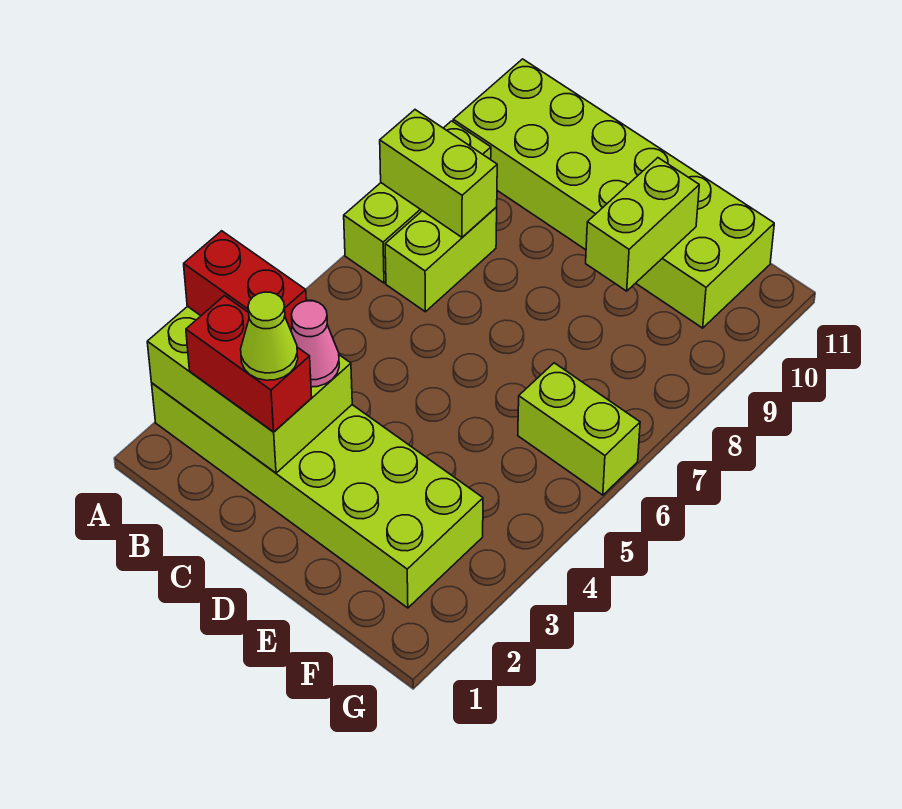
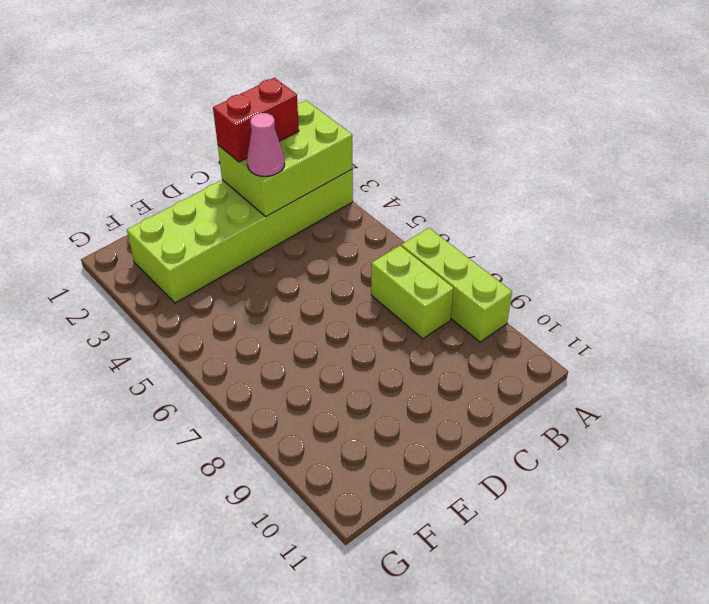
none -> lime 2x6 brick [453,59,774,328]
none -> lime 1x2 brick [518,363,640,495]
none -> lime 1x2 brick [380,110,497,237]

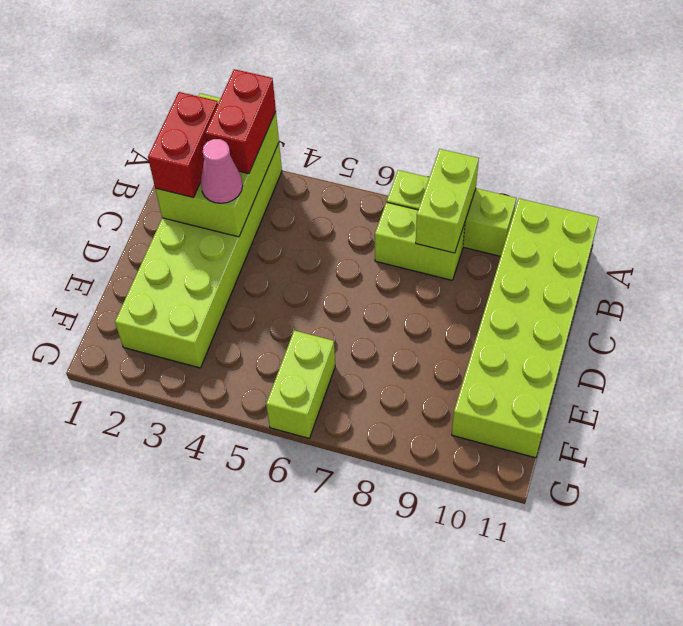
none -> lime 1x2 brick [586,158,699,291]
none -> lime 1x1 cone [241,292,298,380]

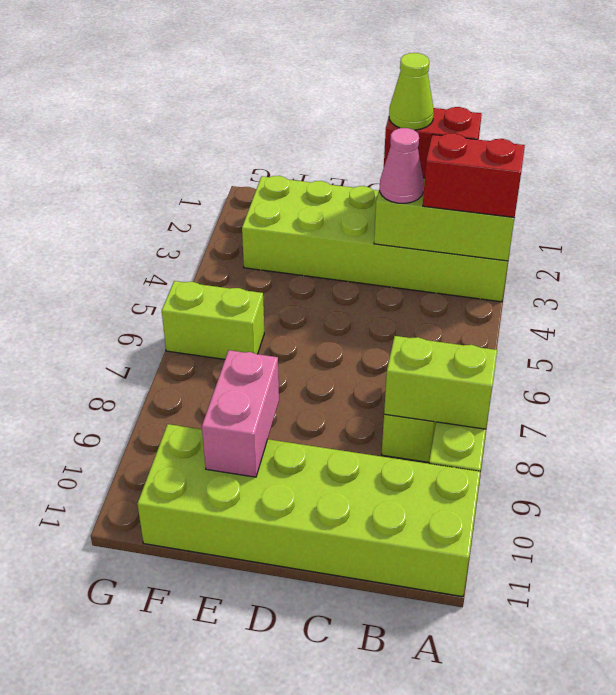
pink 1x2 brick [202,350,279,477] -> lime 1x2 brick [586,158,699,291]

